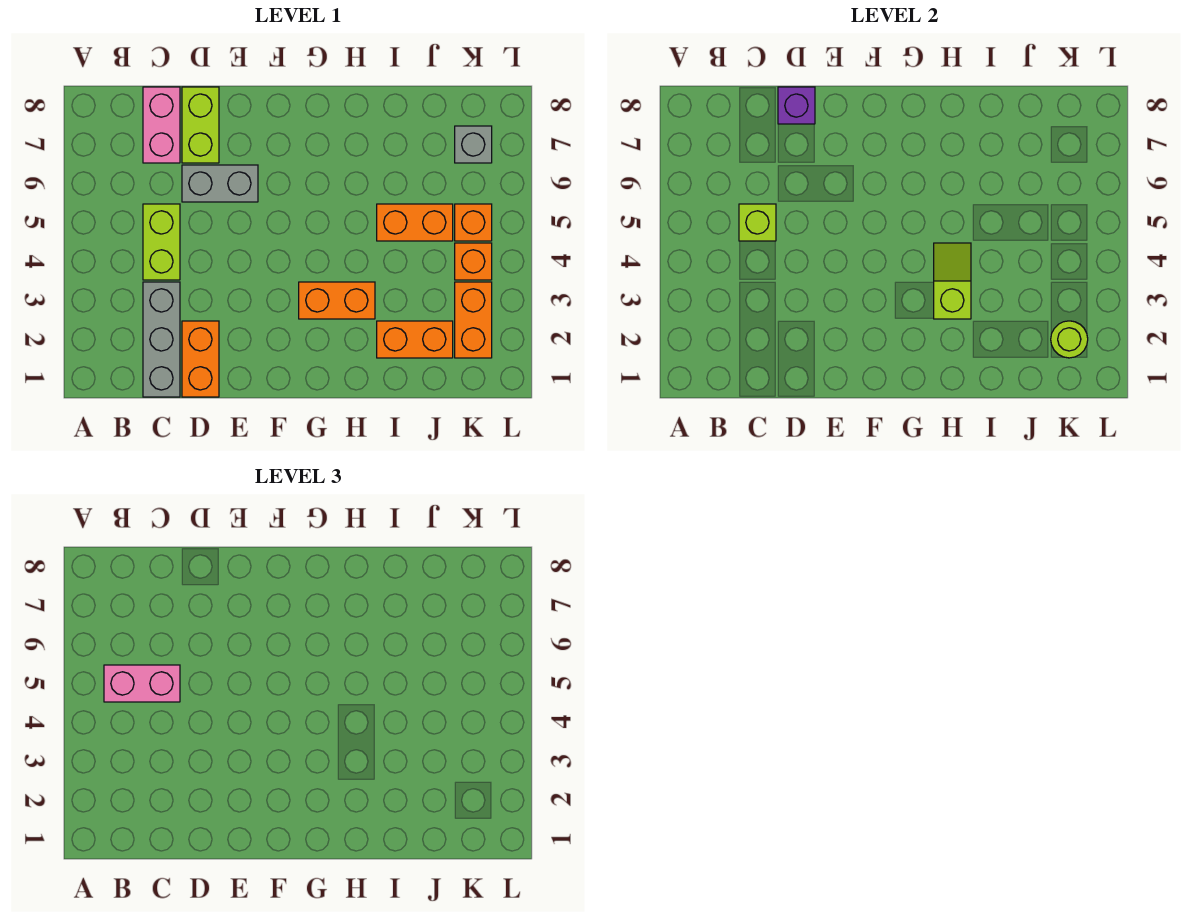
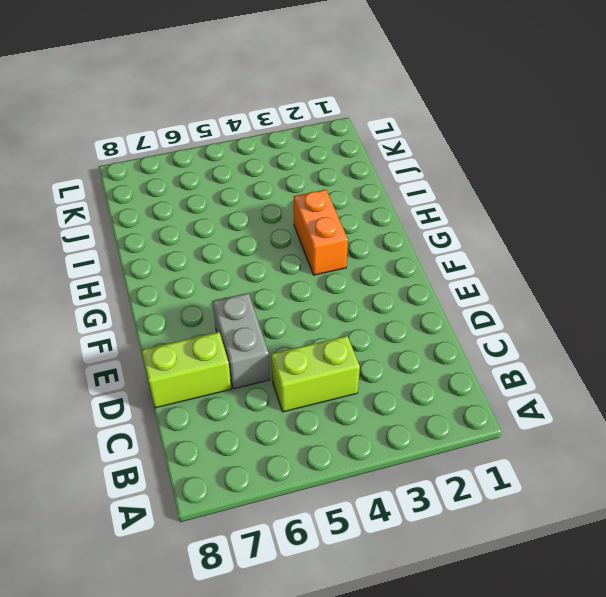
none -> grey 1x3 brick [143,282,180,397]
none -> pink 1x2 brick [143,87,180,163]
none -> orange 1x2 brick [182,321,219,397]

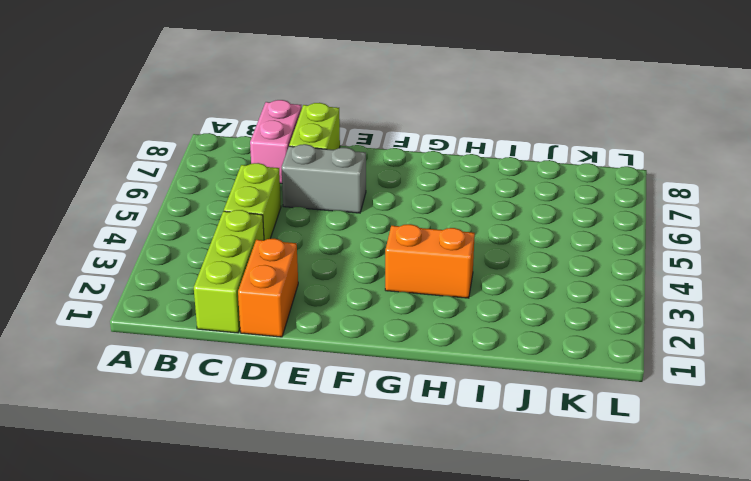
lime 1x3 brick [194,210,264,333] -> grey 1x3 brick [143,282,180,397]
none -> orange 1x2 brick [377,321,453,358]
none -> orange 1x2 brick [377,204,453,241]
none -> orange 1x2 brick [455,282,492,358]

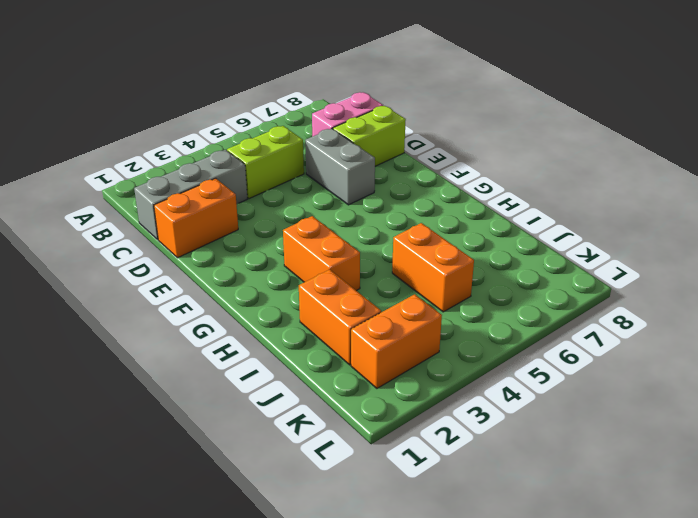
none -> orange 1x1 brick [455,243,492,280]
none -> orange 1x1 brick [455,204,492,241]
none -> grey 1x1 brick [455,126,492,163]

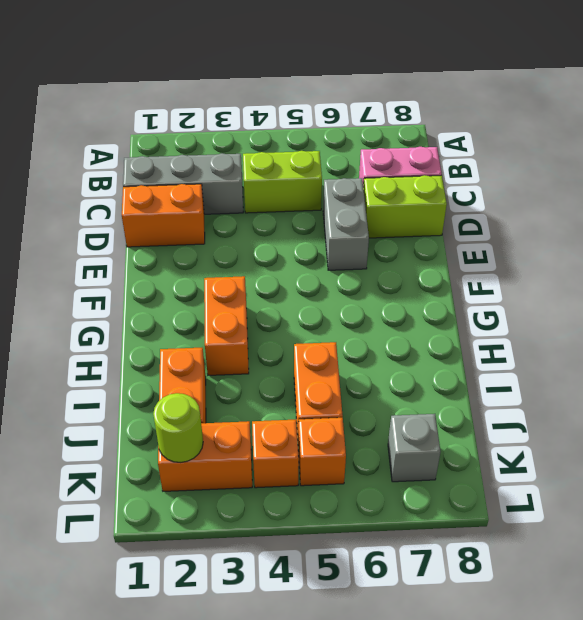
none -> lime 1x1 brick [739,204,776,241]
none -> purple 1x1 brick [778,87,815,124]
none -> lime 1x2 slope [934,243,971,319]

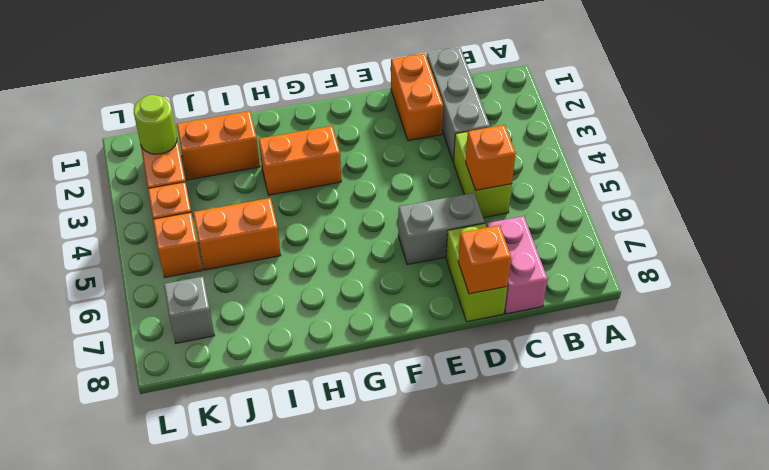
orange 1x1 brick [466,125,516,190] -> lime 1x1 brick [739,204,776,241]
orange 1x1 brick [458,225,511,294] -> purple 1x1 brick [778,87,815,124]
none -> lime 1x2 slope [934,243,971,319]
none -> pink 1x2 brick [104,665,180,702]

